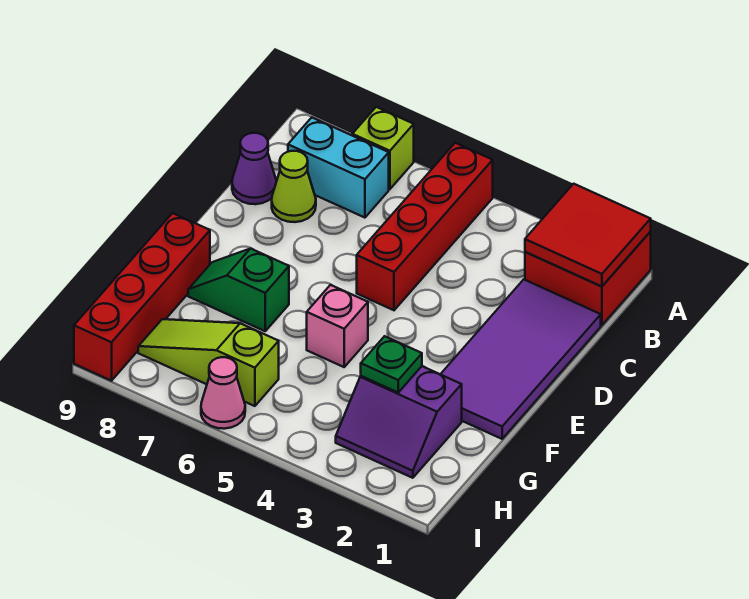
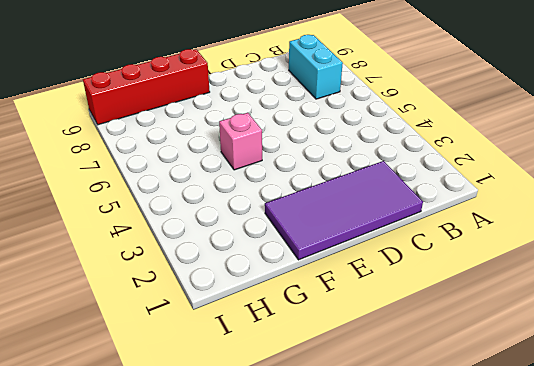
none -> red 2x2 brick [525,232,651,325]
none -> red 1x4 brick [357,143,493,310]
none -> lime 1x1 brick [352,107,414,189]

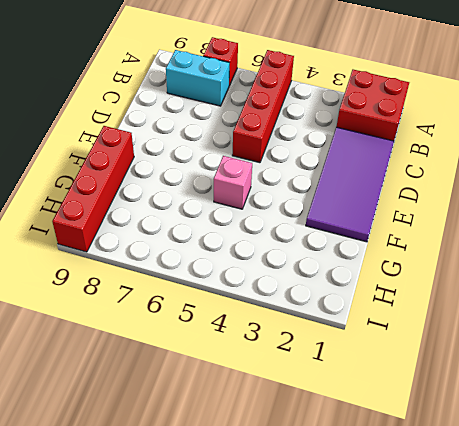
red 1x1 brick [203,37,238,86] -> lime 1x1 brick [352,107,414,189]
none -> lime 1x1 cone [272,151,316,222]
none -> purple 1x1 cone [232,133,276,204]
none -> green 1x2 slope [188,249,289,331]

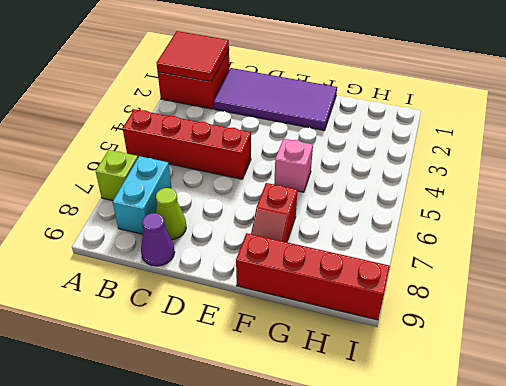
red 1x2 slope [251,183,297,242] -> green 1x2 slope [188,249,289,331]
none -> purple 2x2 slope [336,366,462,478]
none -> lime 1x3 slope [138,319,279,406]
none -> pink 1x1 cone [201,357,245,429]

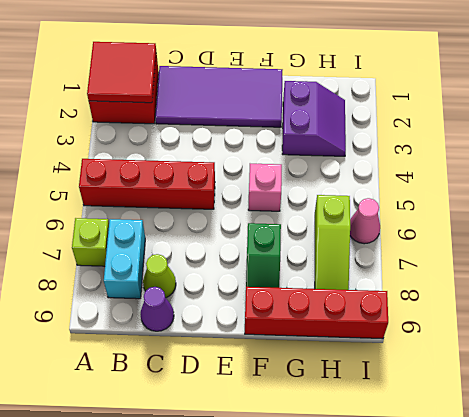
none -> green 1x1 plate [361,336,422,392]

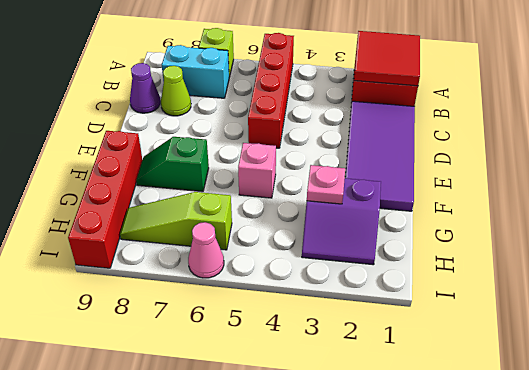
pink 1x1 plate [307,165,345,204] -> green 1x1 plate [361,336,422,392]

